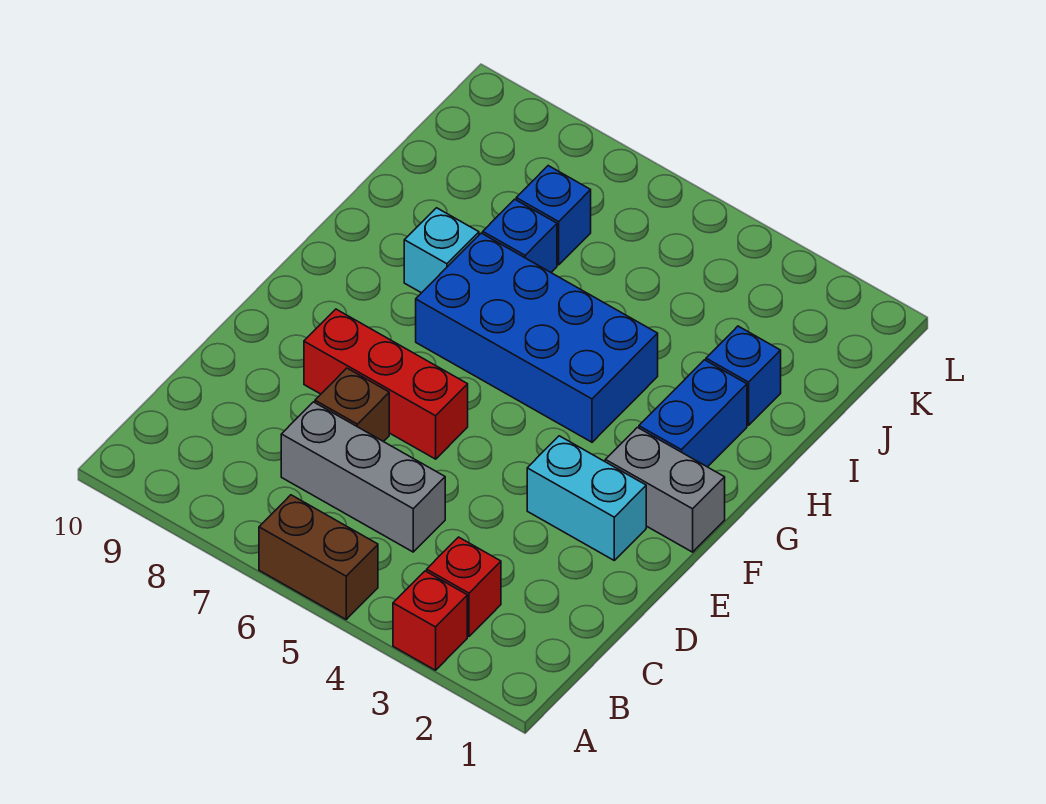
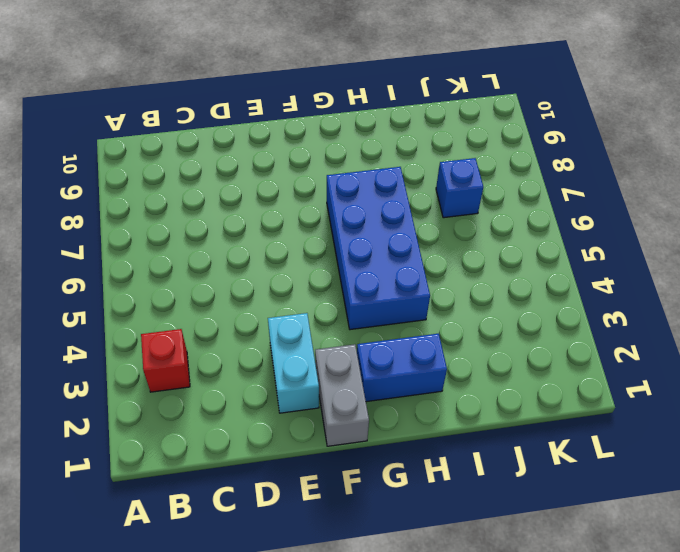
none -> red 1x1 brick [393,571,467,670]
none -> brown 1x2 brick [259,495,378,619]
none -> grey 1x3 brick [281,402,445,552]

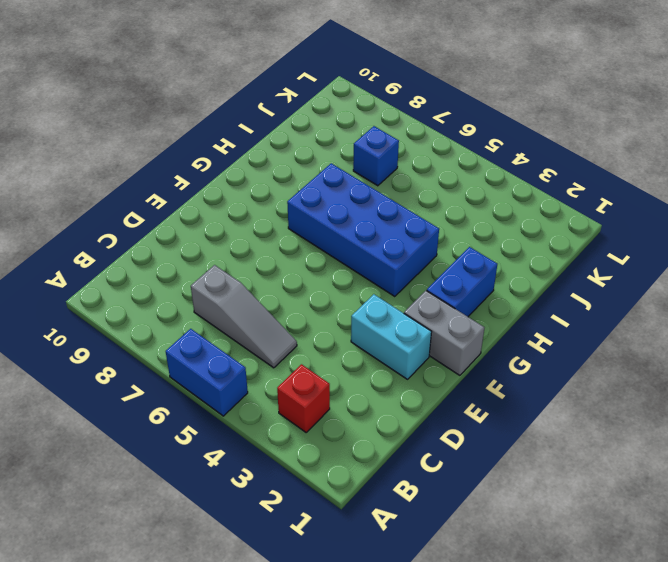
blue 1x2 brick [166,329,248,416] -> brown 1x2 brick [259,495,378,619]
grey 1x3 slope [191,265,297,368] -> grey 1x3 brick [281,402,445,552]
none -> red 1x1 brick [393,571,467,670]
none -> brown 1x1 brick [315,368,389,442]
none -> red 1x3 brick [304,309,468,459]

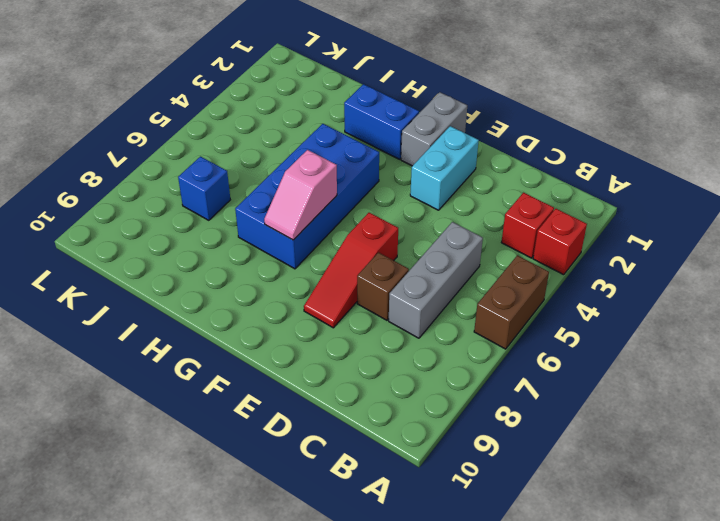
red 1x3 slope [304,213,398,328] -> red 1x3 brick [304,309,468,459]
pink 1x2 slope [264,150,337,240] -> none
none -> cyan 1x1 brick [404,208,479,293]
none -> blue 1x1 brick [706,326,781,425]
none -> blue 1x1 brick [483,199,557,272]

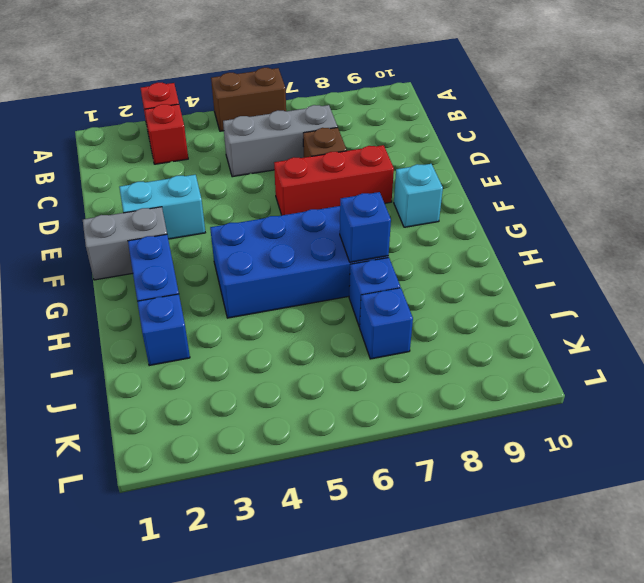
cyan 1x1 brick [394,164,443,227] -> cyan 1x1 brick moved to [404,208,479,293]
blue 1x1 brick [340,192,391,262] -> none

